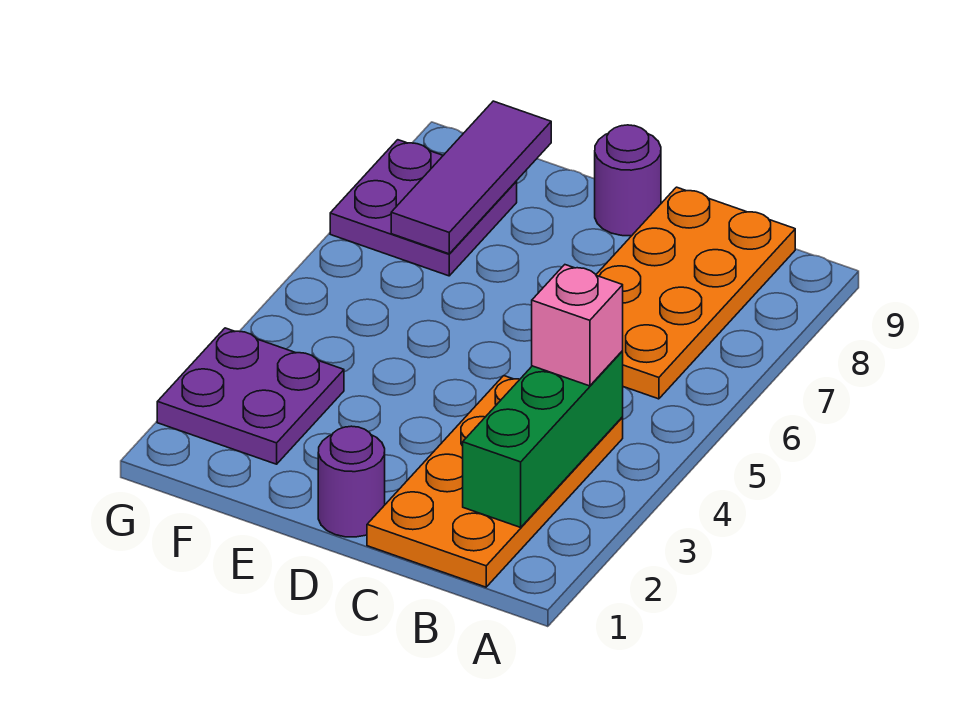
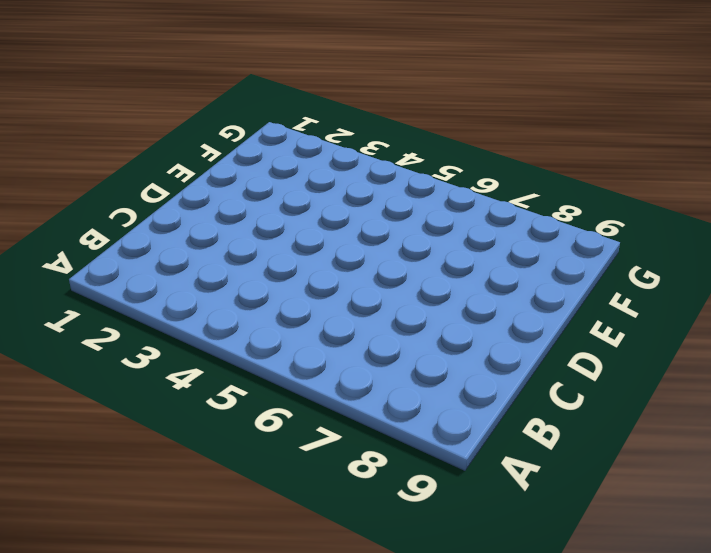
none -> orange 2x4 plate [367,376,623,587]
none -> orange 2x4 plate [596,187,795,399]

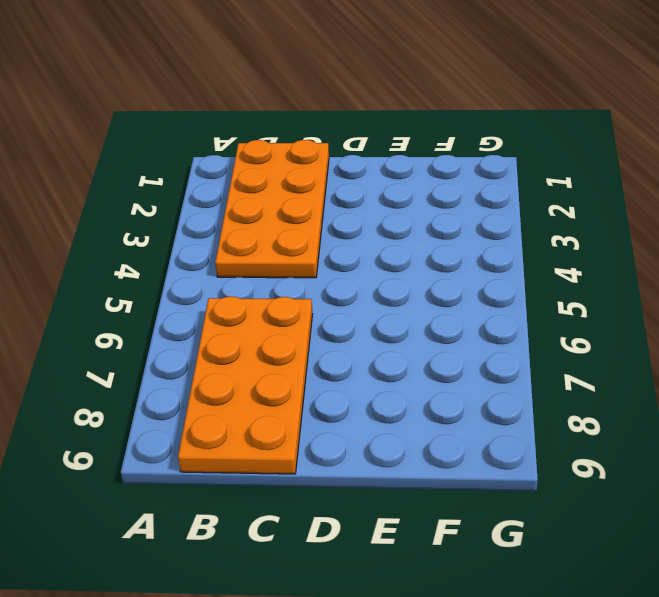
none -> purple 1x1 round brick [318,426,385,537]
none -> purple 1x1 round brick [595,125,661,236]

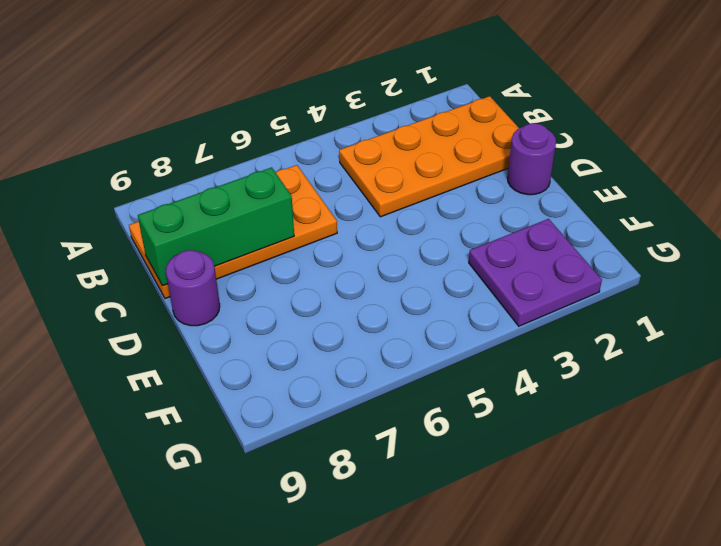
green 1x3 brick [138,167,294,286] -> green 1x3 brick moved to [463,351,623,527]
none -> purple 2x2 plate [330,140,517,276]
none -> purple 1x3 tile [391,101,551,254]

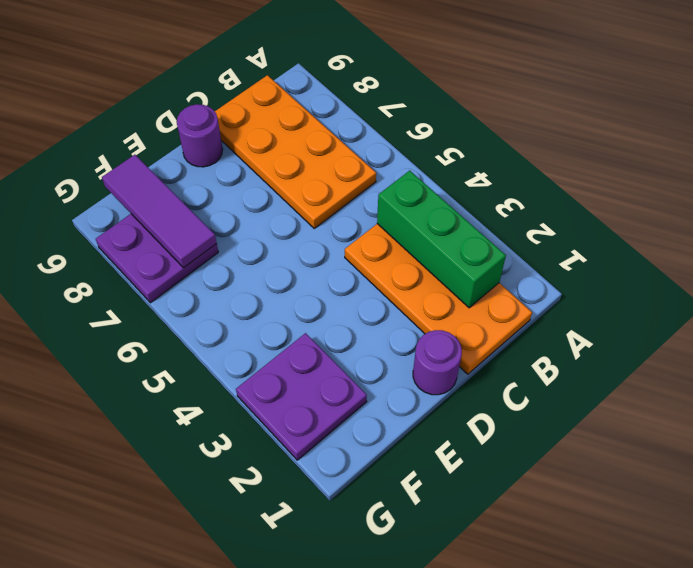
none -> pink 1x1 brick [532,265,623,386]

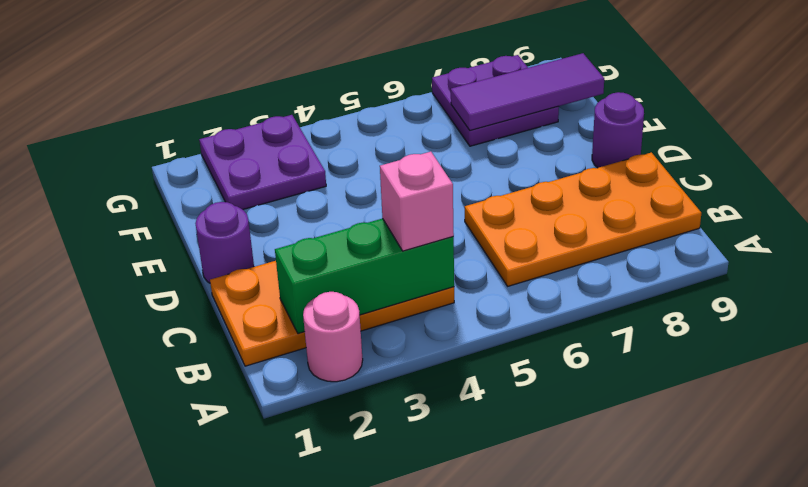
pink 1x1 round brick [303,292,363,382] -> none

